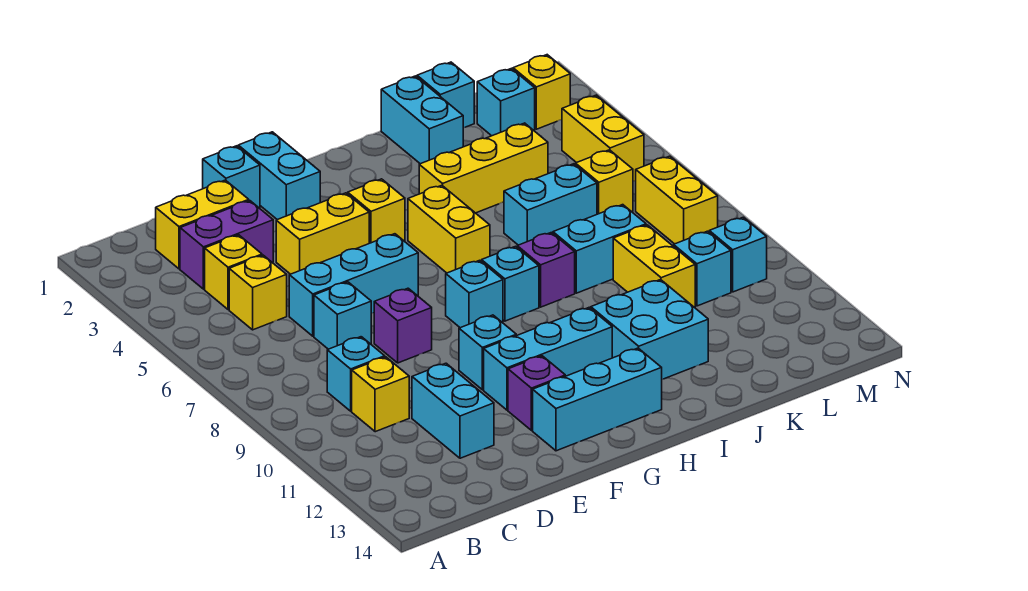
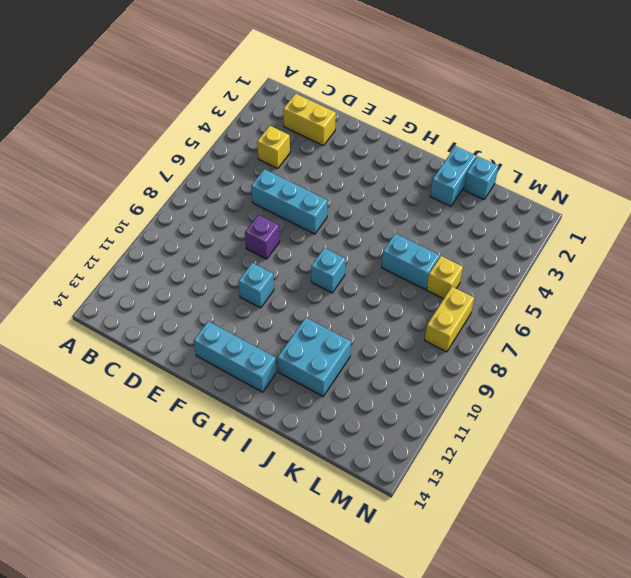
none -> purple 1x2 brick [180,201,273,289]
none -> yellow 1x1 brick [229,255,287,330]
none -> cyan 1x1 brick [327,337,385,411]
none -> yellow 1x1 brick [352,357,409,432]

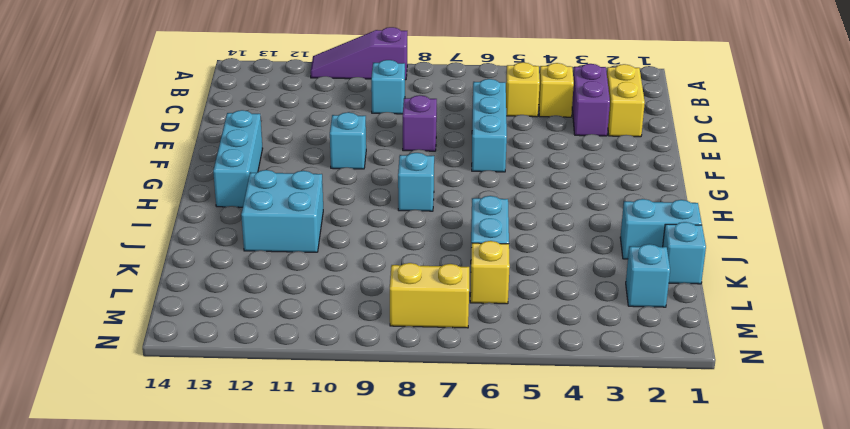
purple 1x3 slope [310,27,407,80] -> none
none -> yellow 1x1 brick [352,357,409,432]
none -> cyan 1x1 brick [314,282,371,349]
none -> cyan 1x2 brick [412,363,494,458]
none -> cyan 1x1 brick [203,146,260,208]

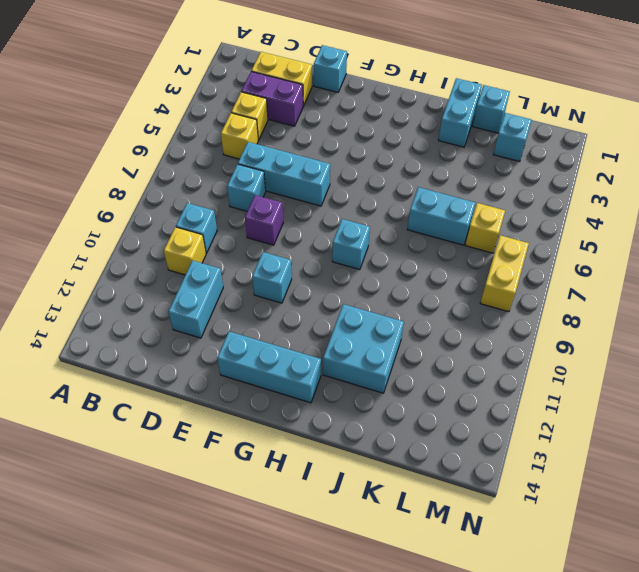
none -> yellow 1x2 brick [276,193,369,274]
none -> cyan 1x2 brick [238,132,320,220]
none -> cyan 1x3 brick [484,308,612,410]
none -> purple 1x1 brick [508,356,565,430]

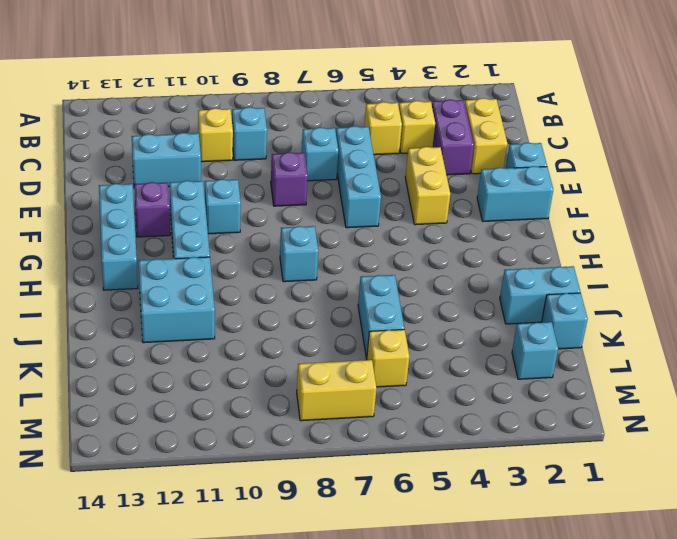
none -> yellow 1x1 brick [348,179,405,243]
none -> cyan 1x1 brick [446,260,503,328]
none -> yellow 1x2 brick [408,185,490,273]
none -> yellow 1x3 brick [419,123,548,213]

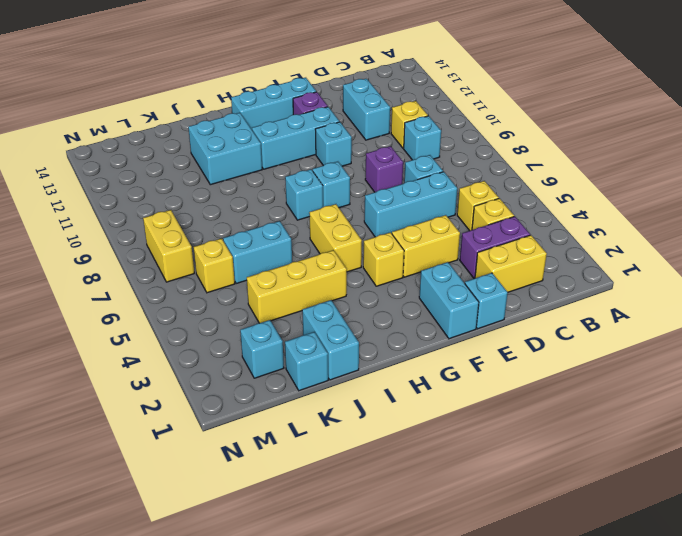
none -> purple 1x1 brick [517,233,575,307]
none -> cyan 1x2 brick [553,205,646,293]
none -> yellow 1x2 brick [613,225,695,307]
none -> cyan 1x1 brick [674,231,731,306]

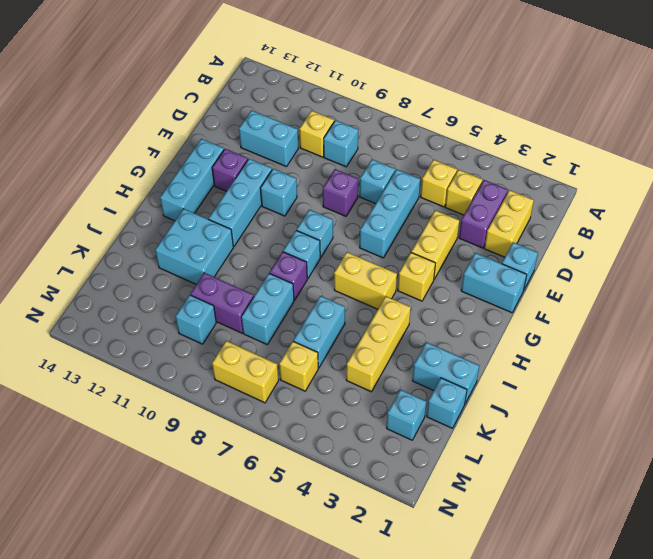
purple 1x2 brick [190,273,254,333] -> yellow 1x2 brick [613,225,695,307]
none -> yellow 1x1 brick [513,55,570,129]
none -> yellow 1x2 brick [562,95,644,181]
none -> cyan 1x1 brick [709,217,767,292]

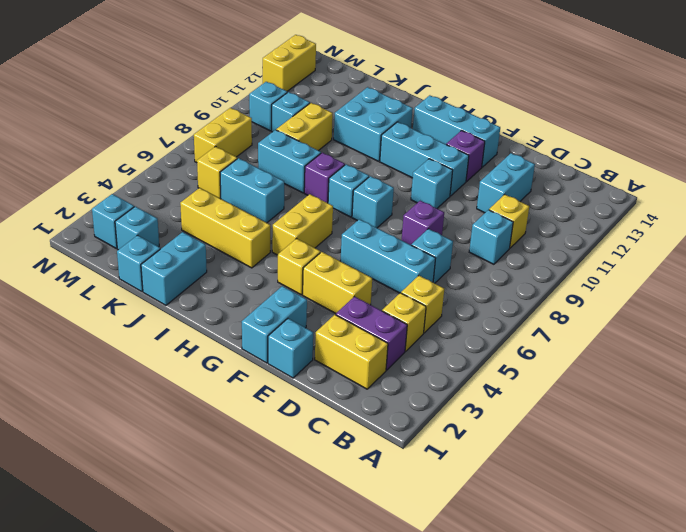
cyan 1x1 brick [92,194,134,248] -> yellow 1x1 brick [513,55,570,129]
yellow 1x2 brick [263,35,316,91] -> yellow 1x2 brick moved to [562,95,644,181]

